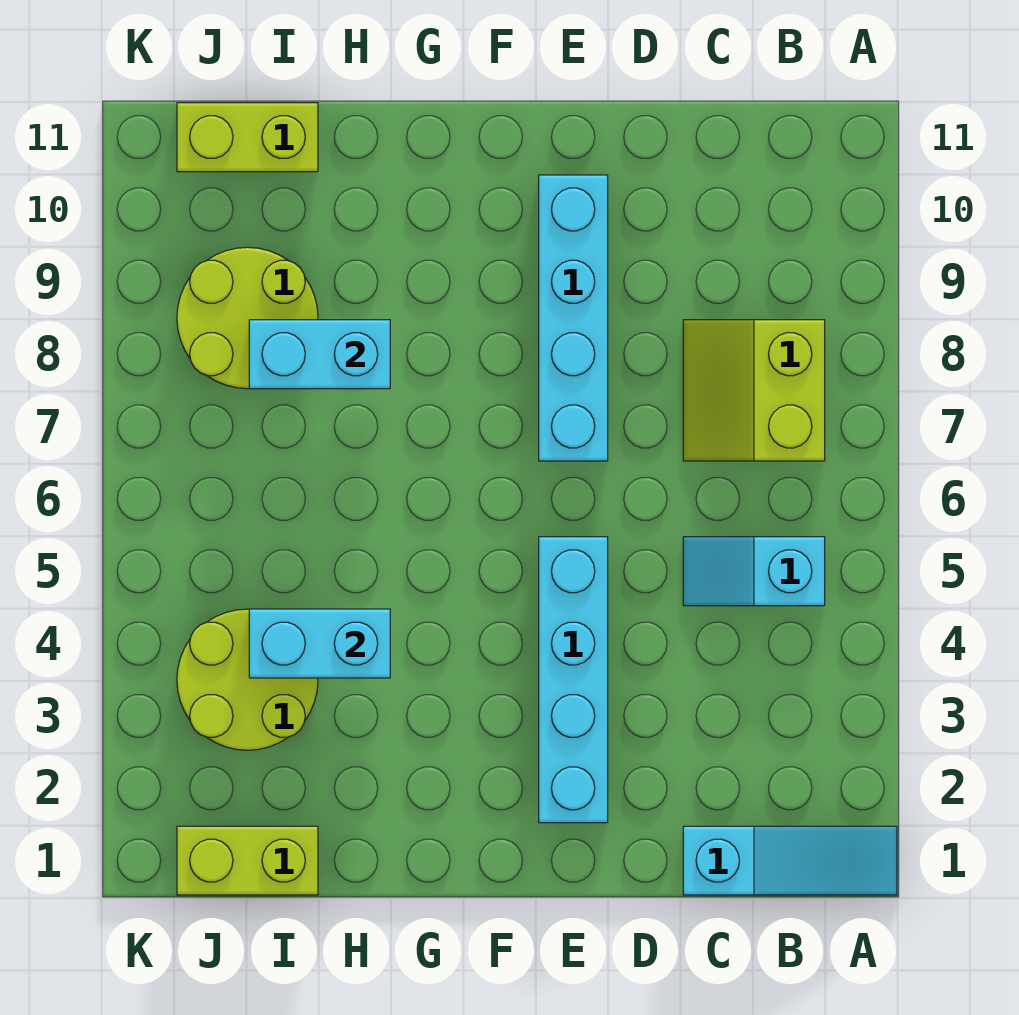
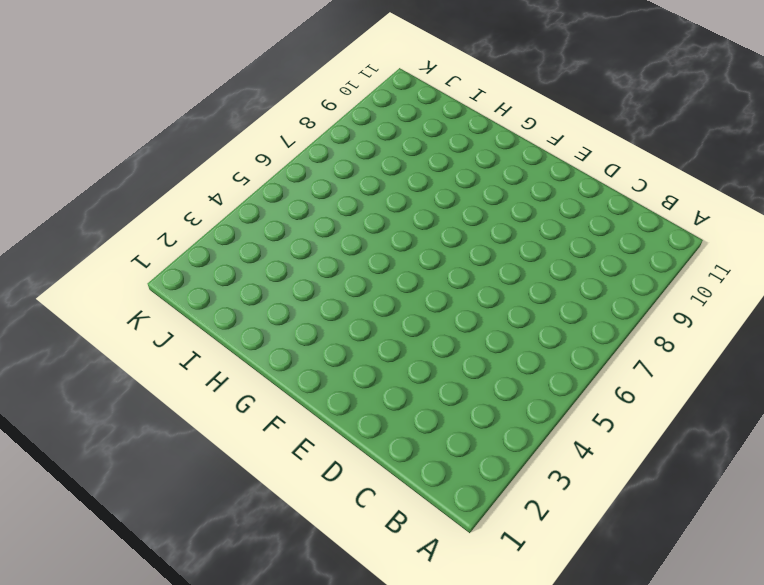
none -> cyan 1x3 slope [683,826,897,895]
none -> cyan 1x2 slope [683,537,825,606]

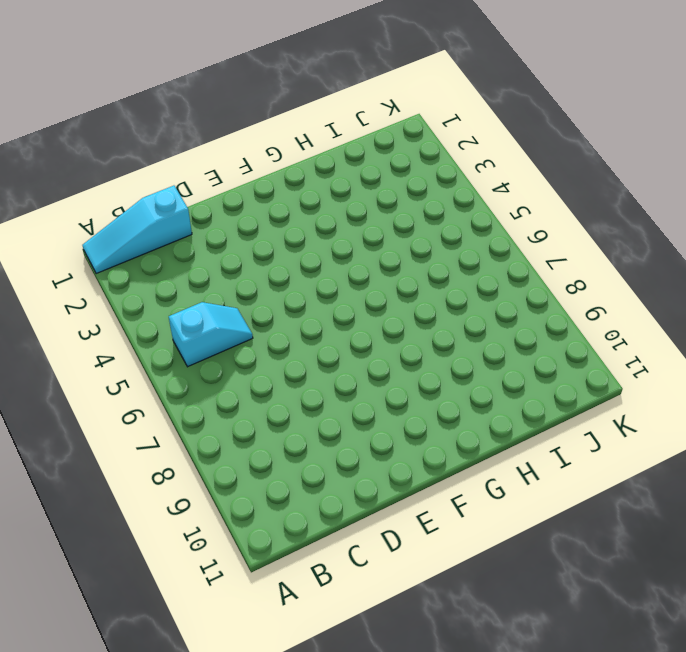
none -> lime 2x2 slope [683,320,825,461]
none -> cyan 1x4 brick [539,537,608,823]

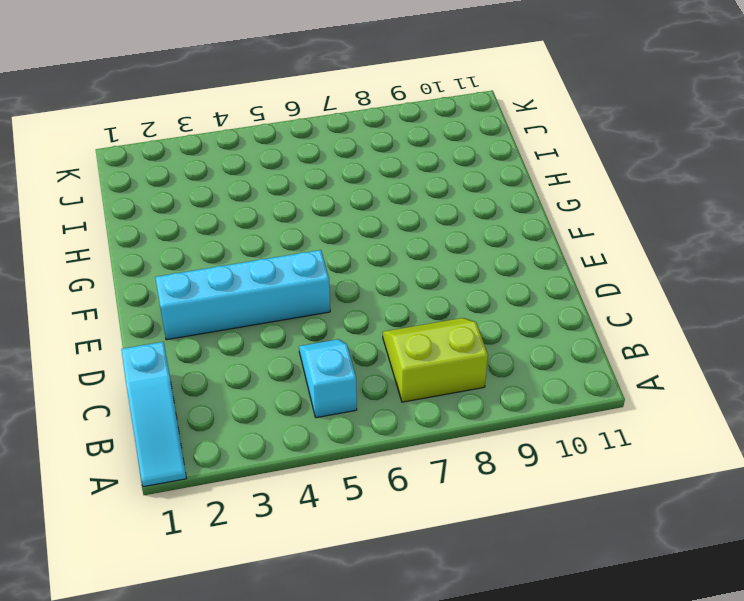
none -> cyan 1x4 brick [539,175,608,461]
none -> lime 1x2 brick [177,826,318,895]

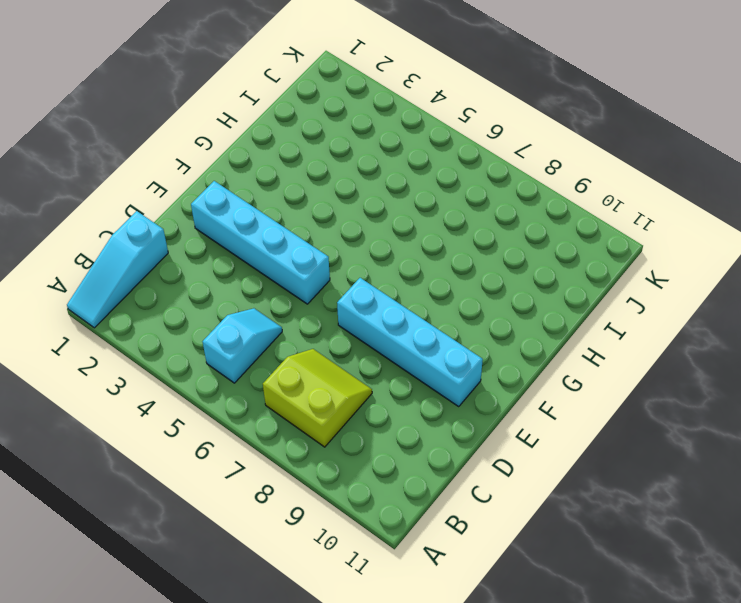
none -> lime 1x2 brick [177,826,318,895]
none -> lime 2x2 round brick [177,609,318,750]

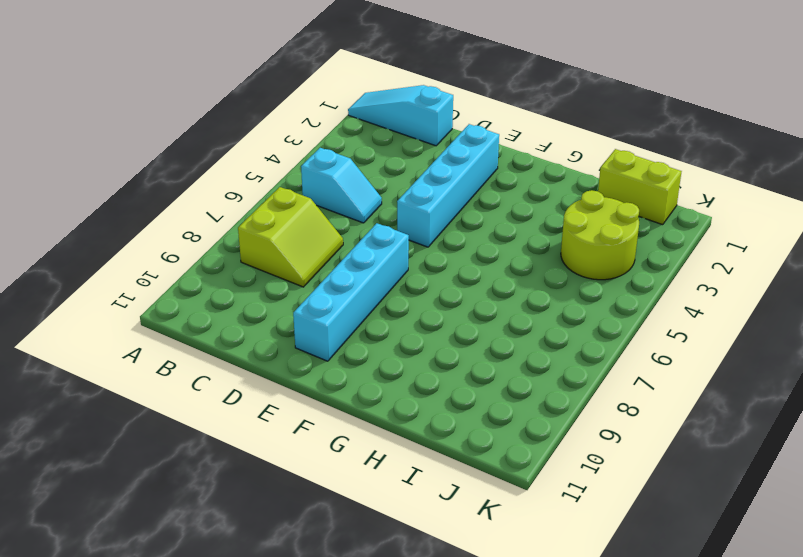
none -> lime 2x2 round brick [177,247,318,389]
none -> lime 1x2 brick [177,103,318,172]

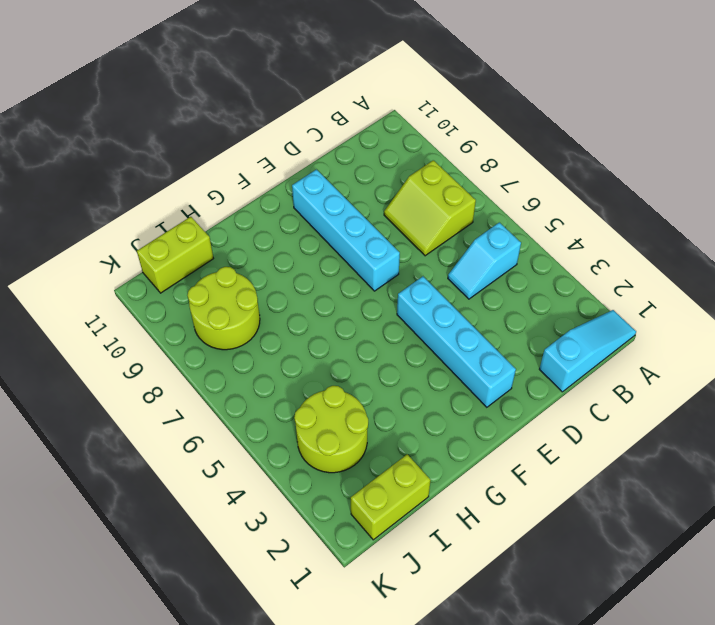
none -> cyan 1x2 brick [249,609,390,678]
none -> cyan 1x2 brick [249,320,390,389]

